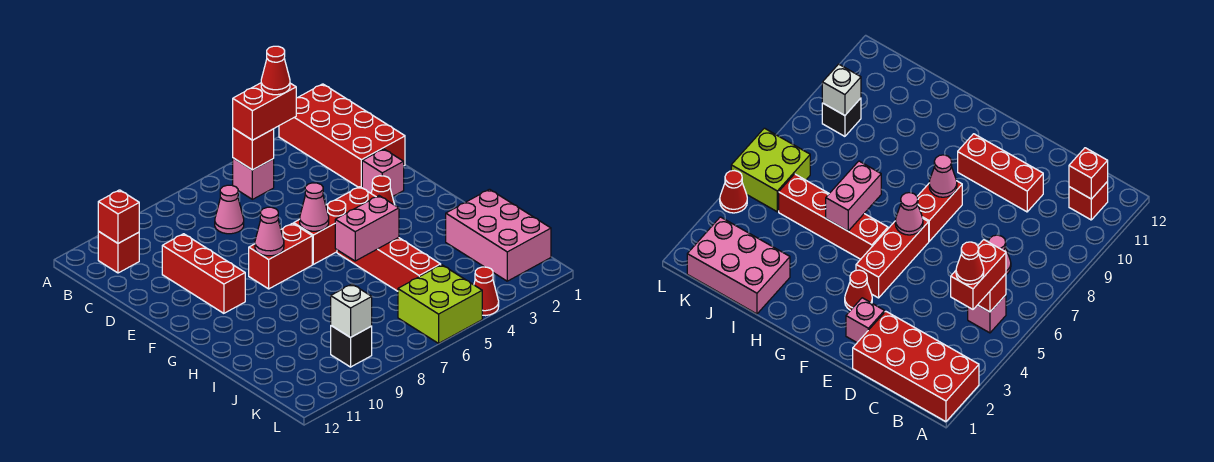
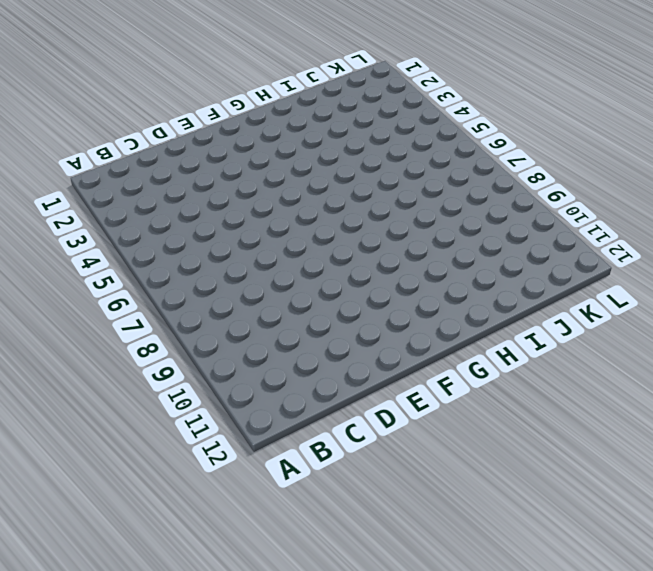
none -> red 2x4 brick [279,84,405,188]
none -> pink 1x1 brick [233,158,274,199]
none -> red 1x1 brick [98,231,139,273]

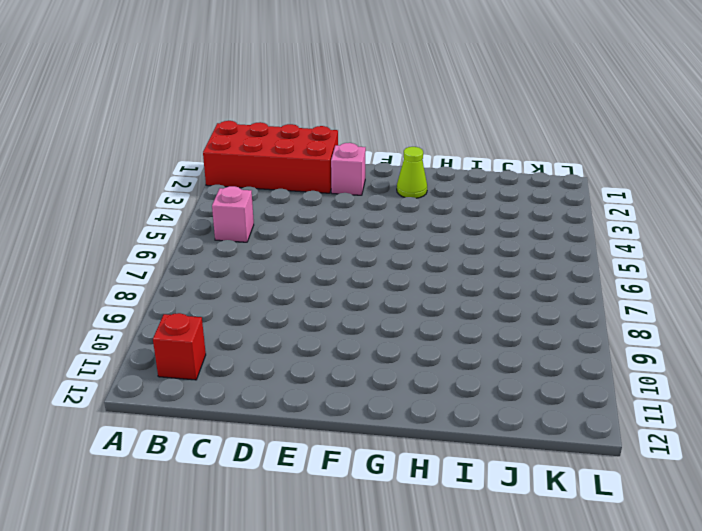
lime 1x1 cone [397,147,427,198] -> none
none -> pink 1x1 cone [215,185,244,234]
none -> red 1x3 brick [162,234,245,313]
none -> red 1x1 cone [371,176,395,205]

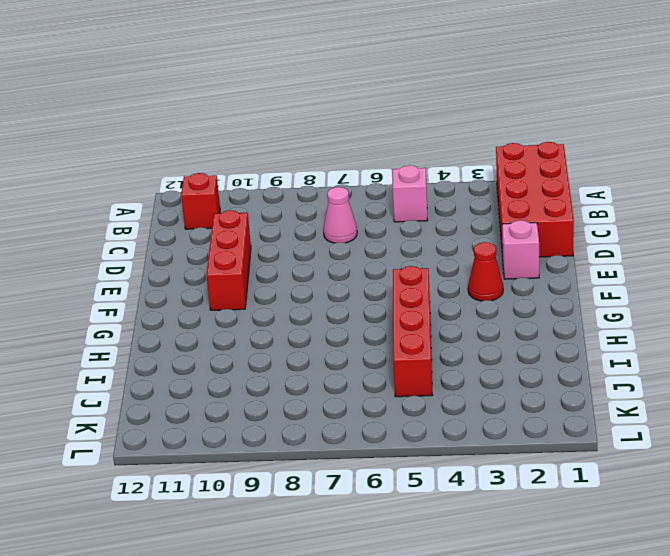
none -> red 1x3 brick [294,187,376,264]
none -> red 1x2 brick [249,223,312,289]
none -> pink 2x3 brick [446,189,551,281]

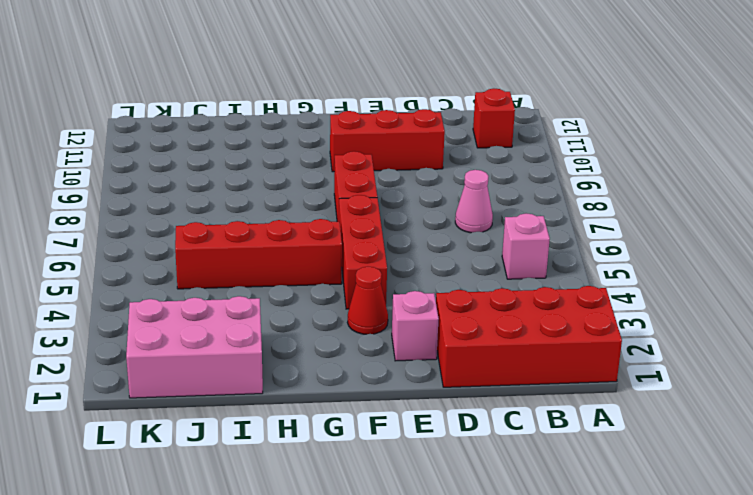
none -> lime 2x2 brick [398,265,482,343]
none -> black 1x1 brick [331,326,372,367]
none -> red 1x1 cone [474,267,499,316]

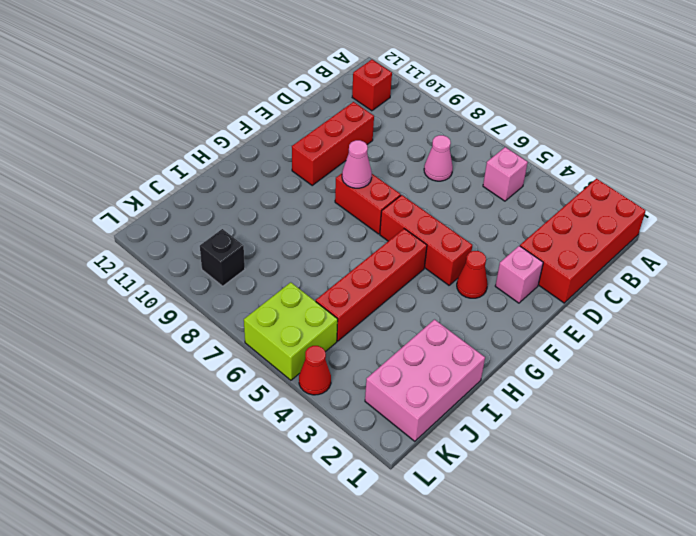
none -> red 1x1 brick [233,128,274,170]
none -> red 1x1 brick [98,190,139,243]
none -> pink 1x1 cone [300,183,329,231]

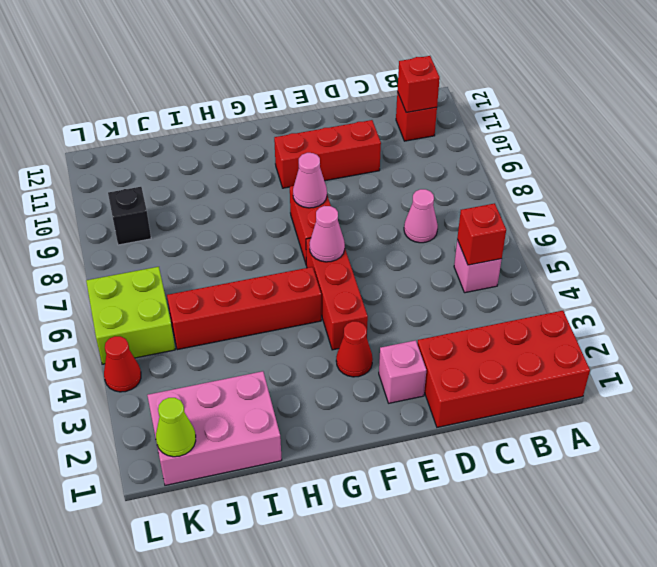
lime 1x1 cone [156,398,196,457] -> none
none -> pink 1x2 brick [335,196,399,261]
none -> white 1x1 brick [331,284,372,338]
none -> red 1x2 brick [233,83,296,140]

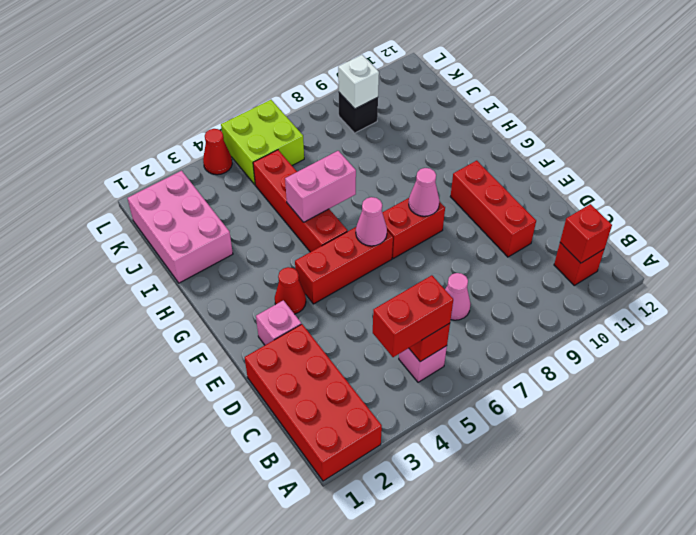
none -> red 1x1 cone [261,46,290,95]

